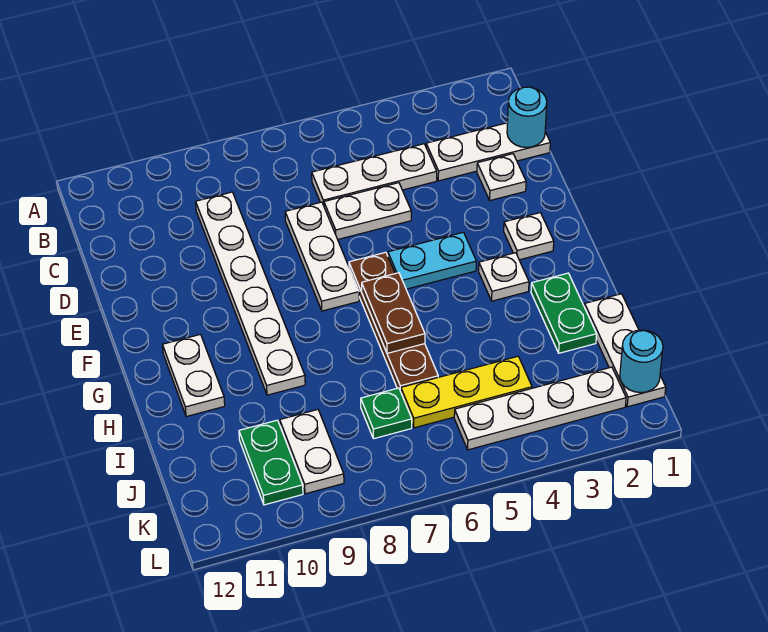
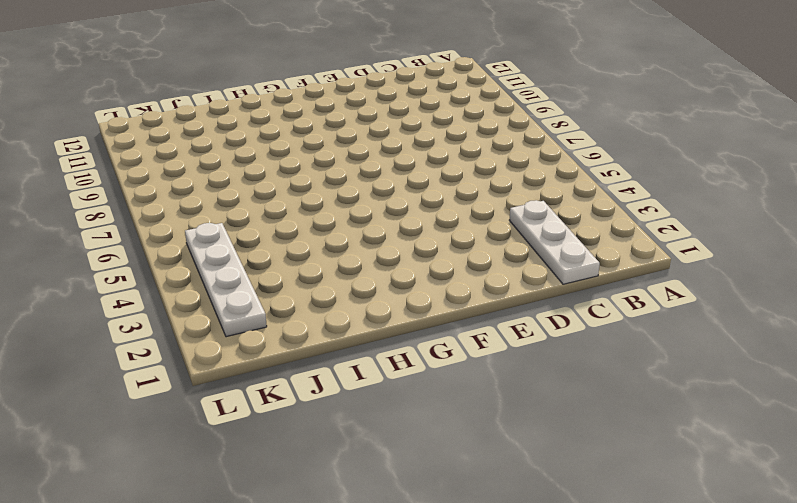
none -> white 1x3 plate [312,144,437,206]
none -> white 1x6 plate [196,192,305,395]
none -> white 1x1 plate [477,154,526,200]

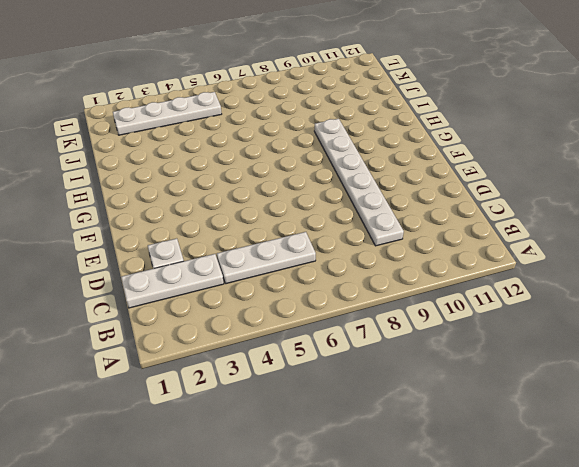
none -> white 1x2 plate [324,183,411,239]
none -> white 1x3 plate [285,202,359,311]
none -> white 1x1 plate [504,213,554,260]

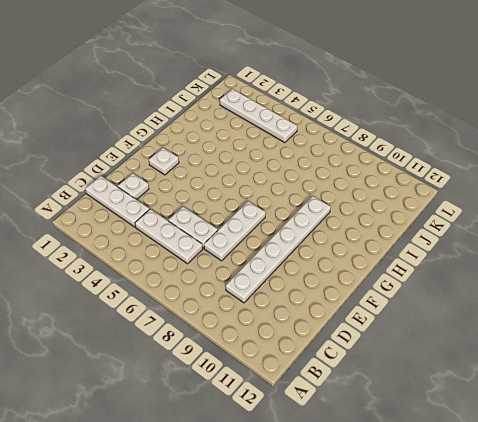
none -> cyan 1x2 plate [388,232,476,289]
none -> brown 1x4 plate [349,252,438,392]
none -> white 1x1 plate [479,253,529,301]

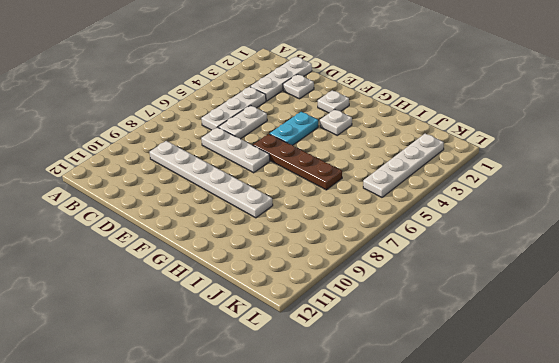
none -> white 1x2 plate [163,334,225,417]
none -> green 1x2 plate [531,273,597,353]
none -> white 1x3 plate [585,294,666,407]

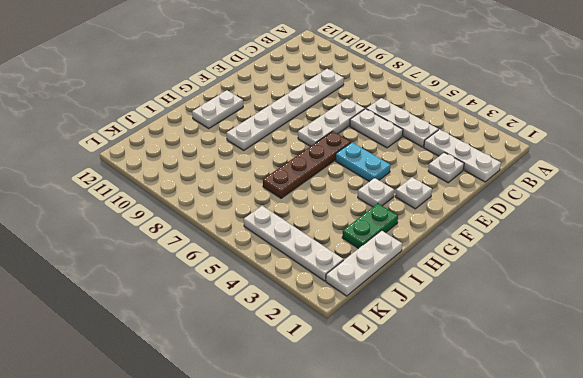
none -> yellow 1x3 plate [401,356,532,428]
none -> green 1x1 plate [361,388,412,439]
none -> white 1x2 plate [280,410,344,494]

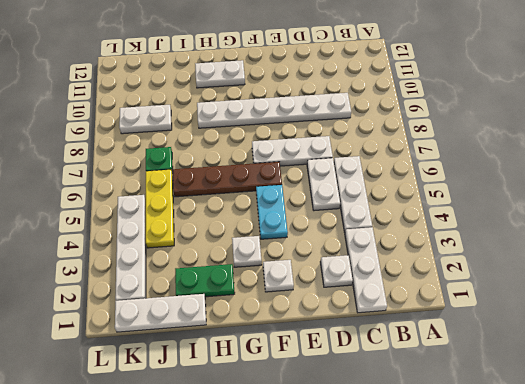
none -> green 1x2 plate [239,420,303,505]
none -> cyan 1x1 round brick [507,87,547,148]
none -> brown 1x2 plate [362,273,425,353]

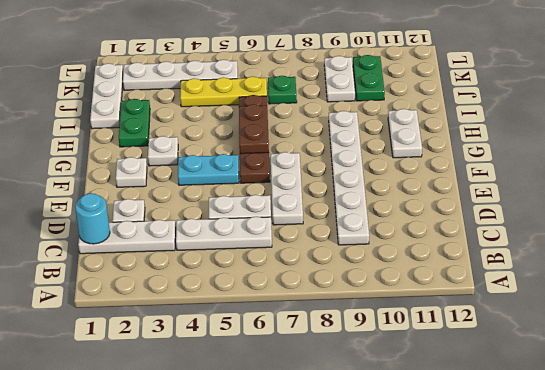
none -> cyan 1x1 round brick [620,330,663,393]

